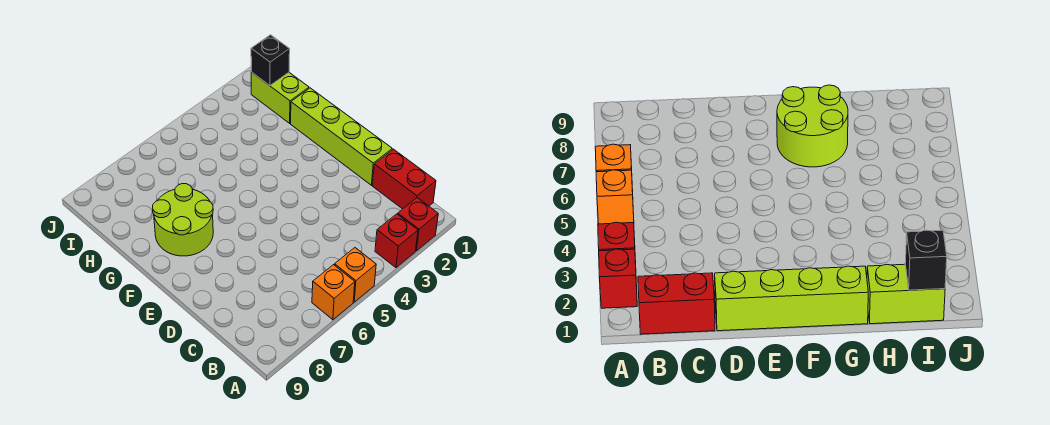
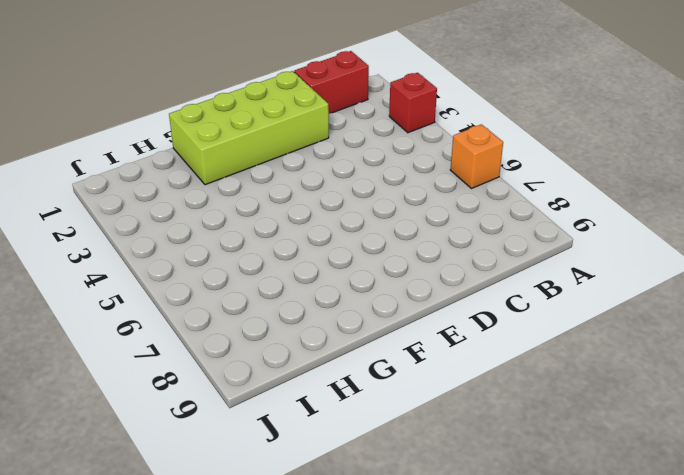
lime 2x4 brick [169,71,329,185] -> lime 1x4 brick [291,88,392,185]
none -> red 1x1 brick [398,198,438,251]
none -> orange 1x1 brick [335,248,376,302]

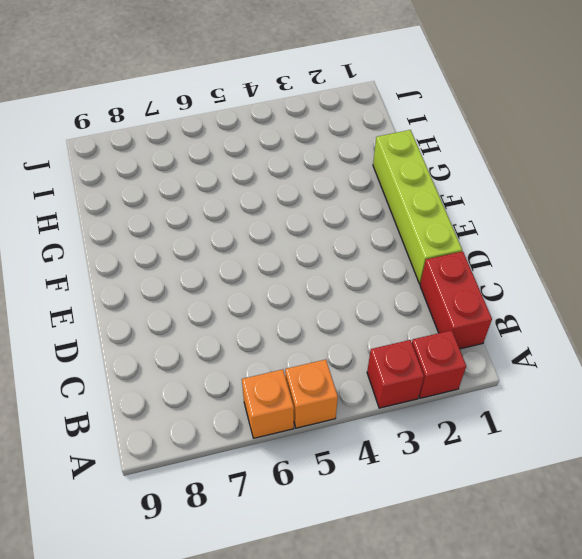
none -> lime 2x2 round brick [152,184,213,256]
none -> lime 1x2 brick [251,72,309,123]

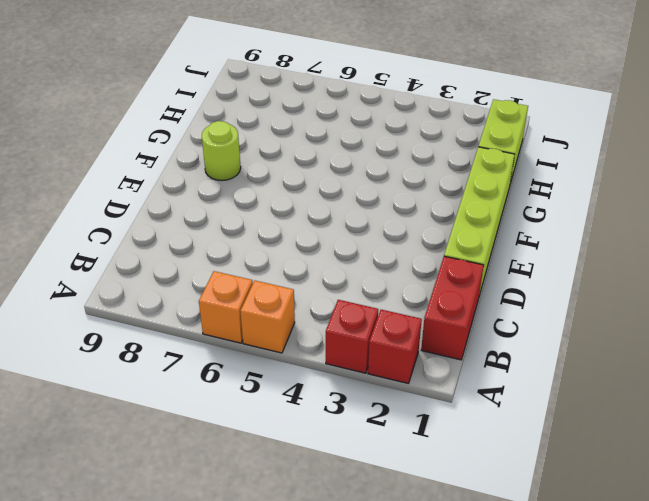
lime 1x1 round brick [202,121,241,181] -> lime 2x2 round brick [152,184,213,256]
none -> black 1x1 brick [251,35,290,85]

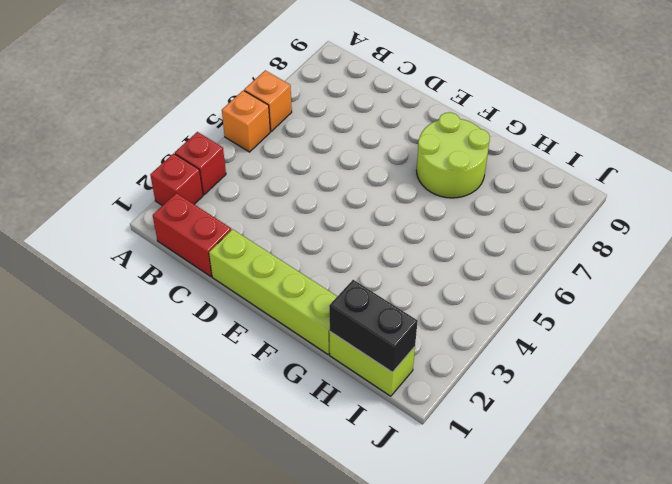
black 1x2 brick [329,280,418,372] -> black 1x1 brick [251,35,290,85]

